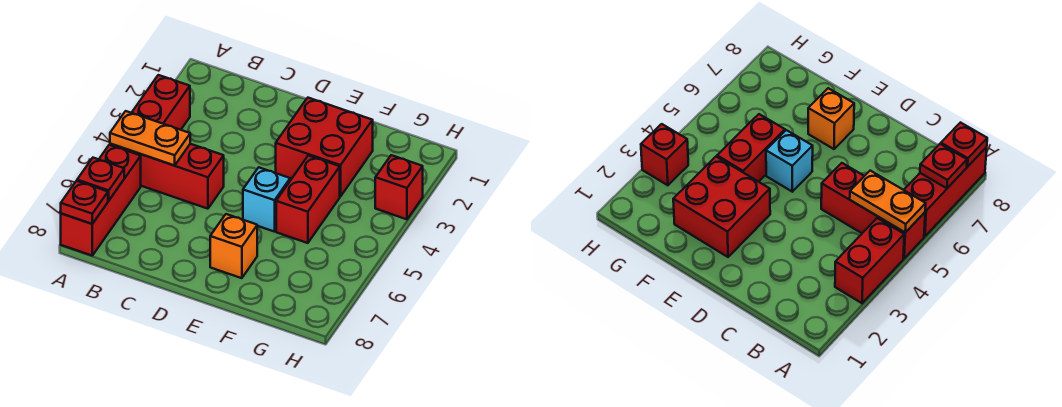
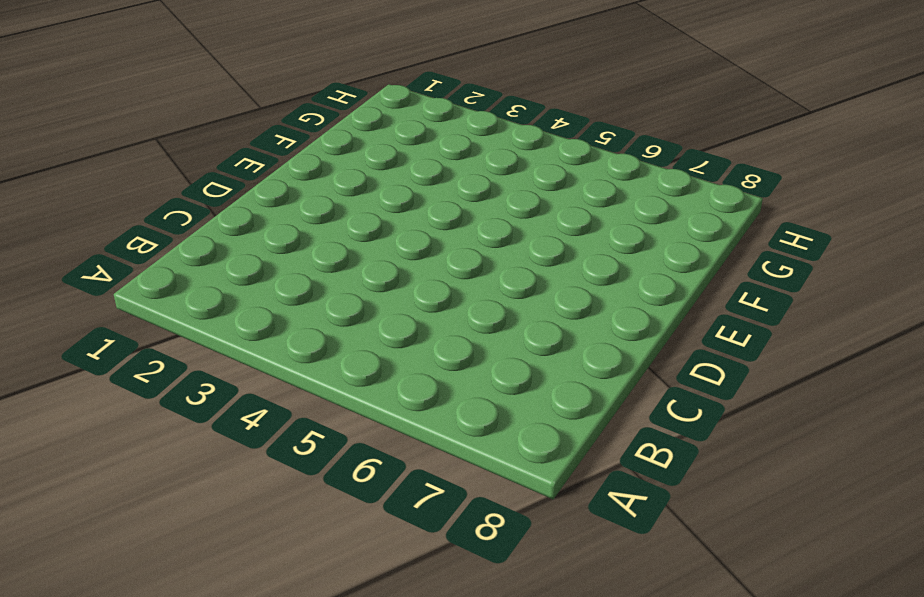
none -> red 1x2 brick [132,75,190,130]
none -> red 1x3 brick [110,144,224,209]

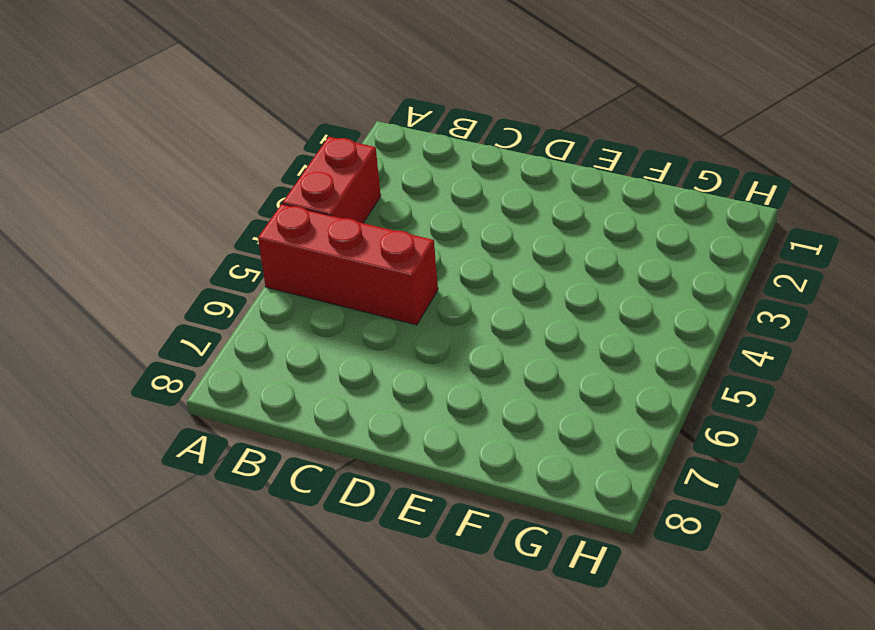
none -> red 1x3 brick [61,145,141,255]
none -> red 2x2 brick [276,98,373,196]

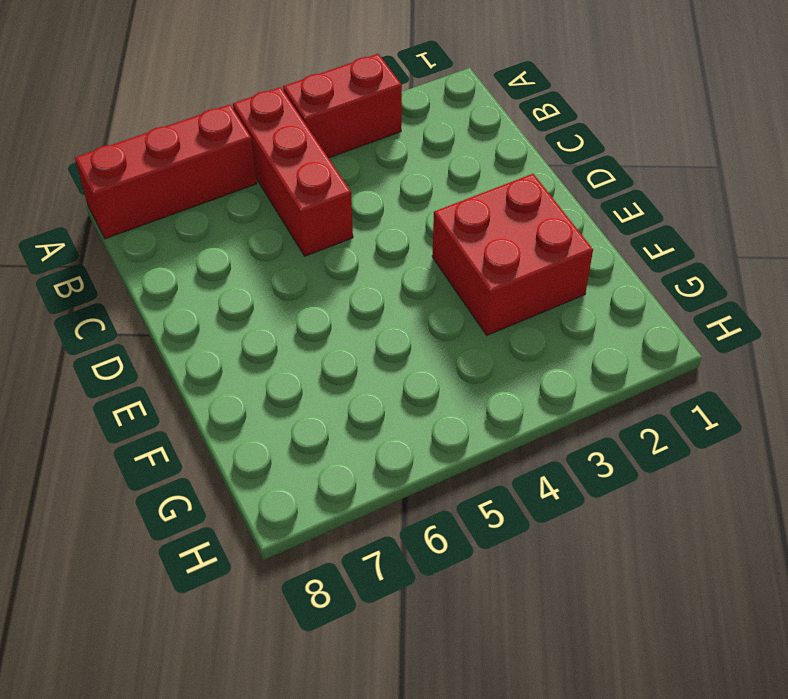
none -> cyan 1x1 brick [243,167,290,232]
none -> orange 1x1 brick [210,214,257,278]

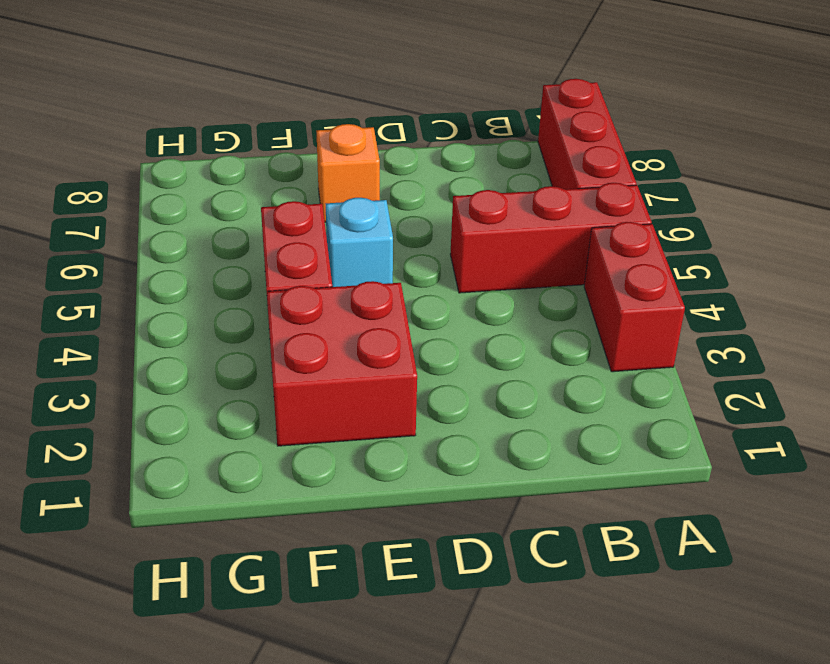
none -> red 1x1 brick [375,155,423,219]
none -> orange 1x2 plate [110,111,190,166]

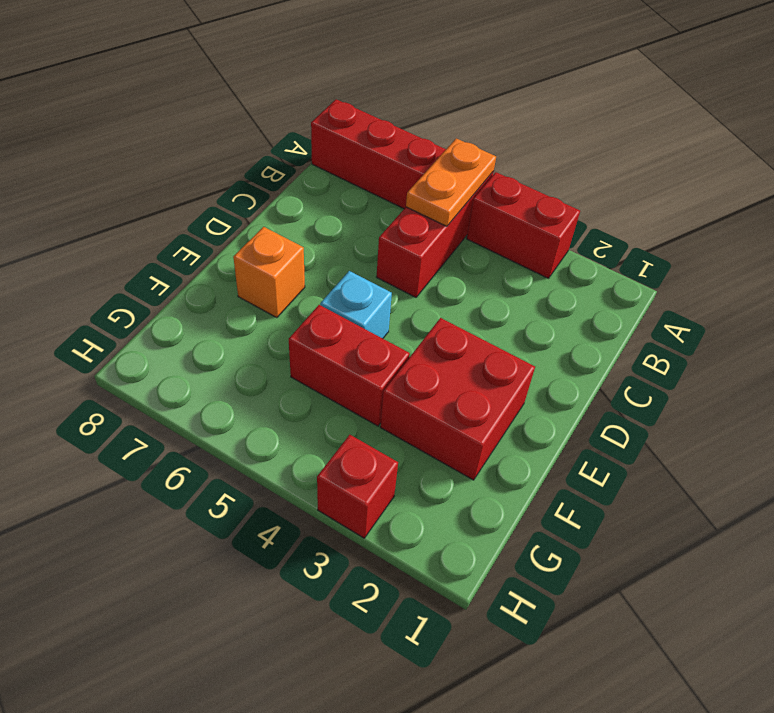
none -> red 1x1 plate [77,158,124,201]
none -> red 1x1 plate [61,181,108,224]

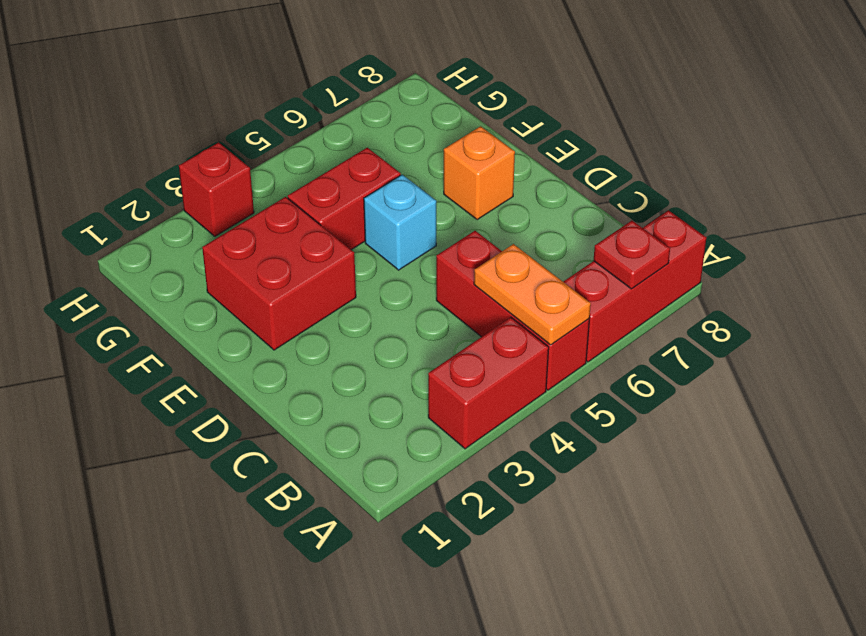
none -> red 1x1 plate [61,181,108,224]

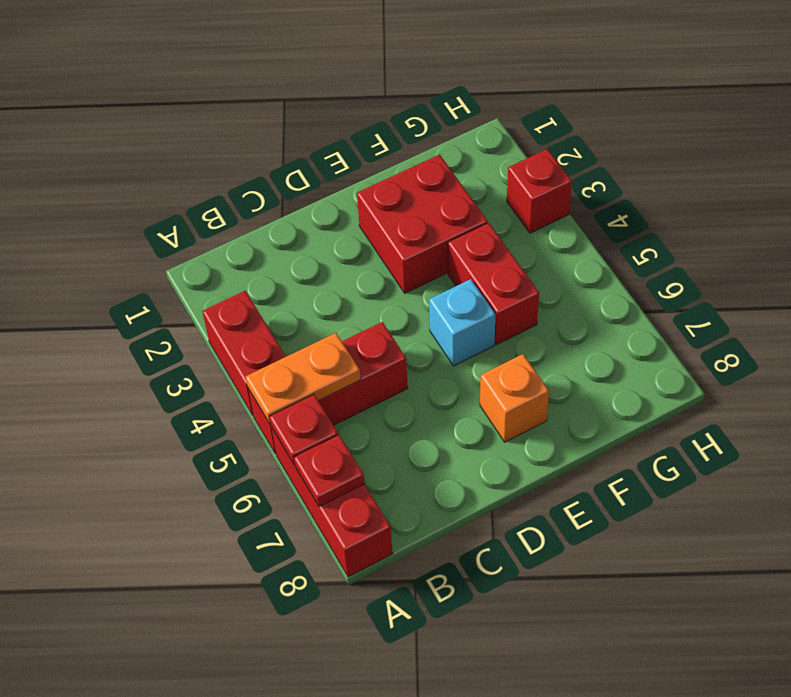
red 1x1 plate [269,395,338,465] -> red 1x1 plate moved to [61,181,108,224]

